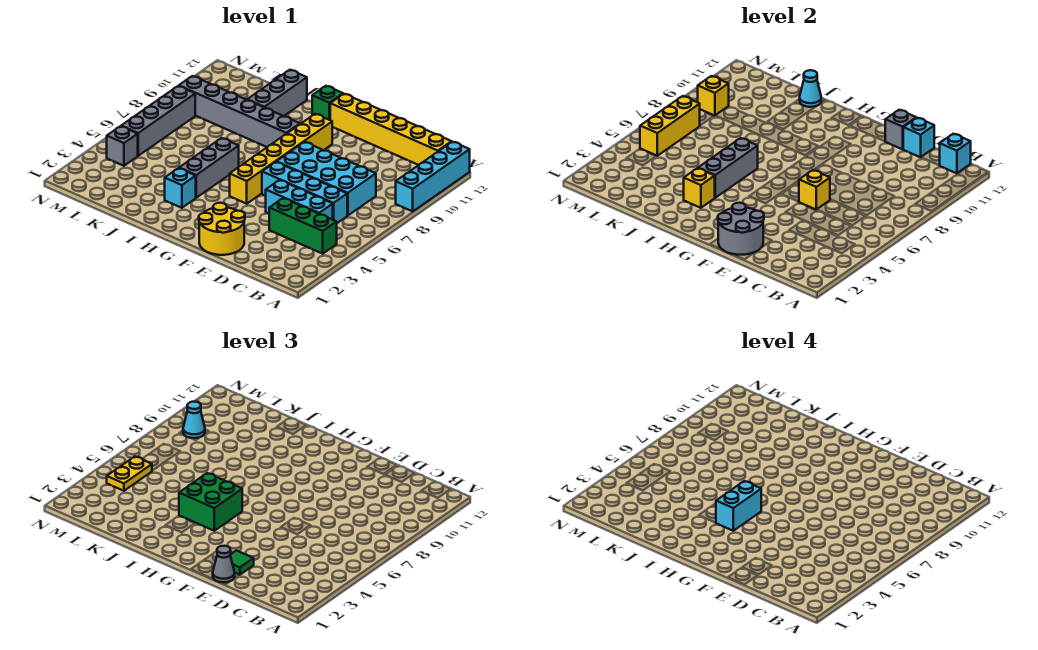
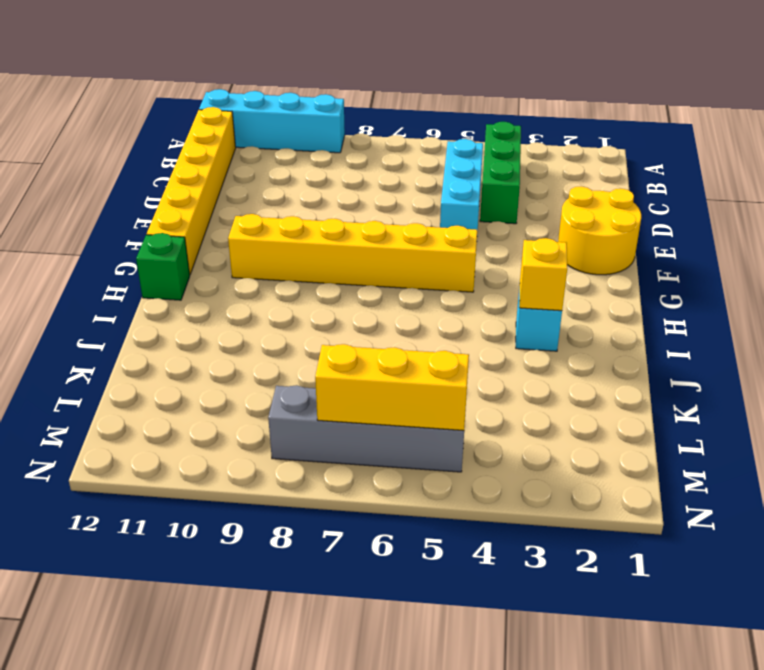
none -> cyan 1x4 brick [262,162,347,223]
none -> cyan 2x4 brick [277,142,376,216]
none -> grey 1x6 brick [179,76,300,147]
none -> grey 1x3 brick [179,138,239,198]

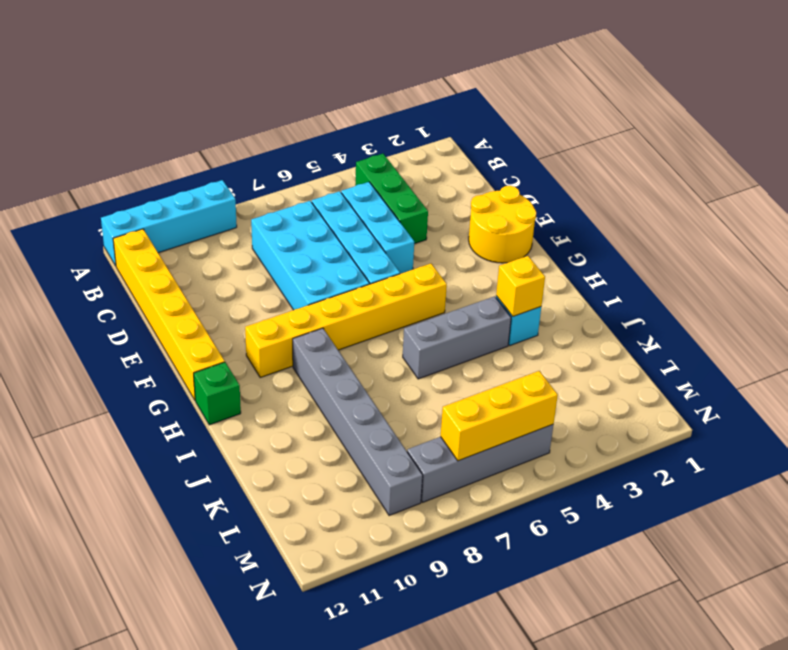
none -> grey 1x3 brick [247,70,307,116]
none -> grey 1x1 brick [107,126,138,166]
none -> cyan 1x1 brick [939,134,971,173]
none -> cyan 1x1 brick [903,118,934,157]

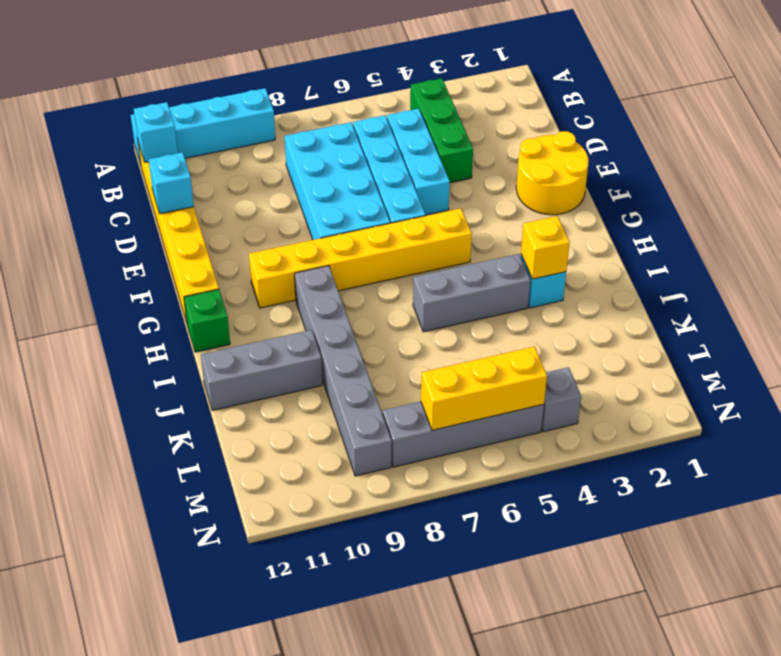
none -> grey 2x2 round brick [718,203,764,255]
none -> yellow 1x1 brick [799,170,830,210]
none -> grey 1x1 brick [885,110,916,149]
none -> grey 1x3 brick [698,138,758,198]

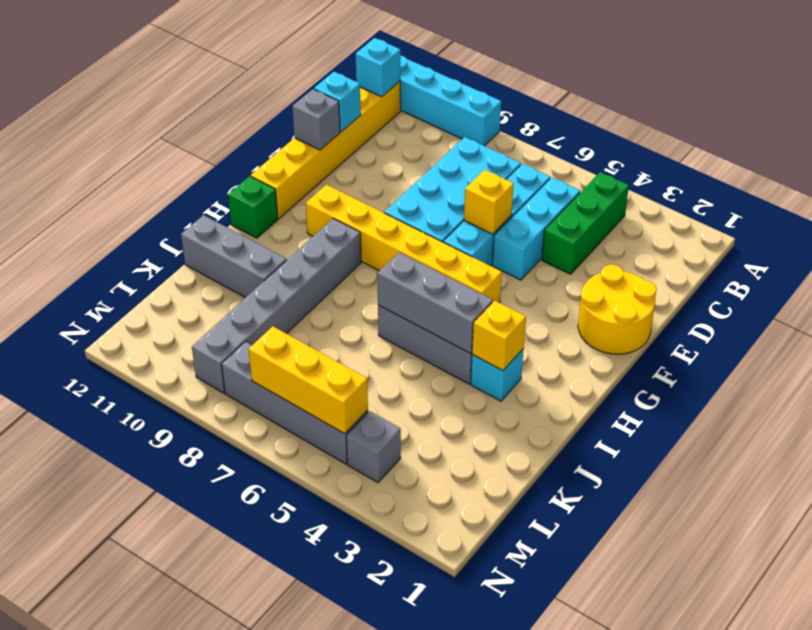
none -> grey 2x2 round brick [718,203,764,255]
none -> cyan 1x1 cone [800,70,821,107]
none -> yellow 1x1 brick [698,76,729,116]
none -> grey 1x1 cone [213,546,235,582]

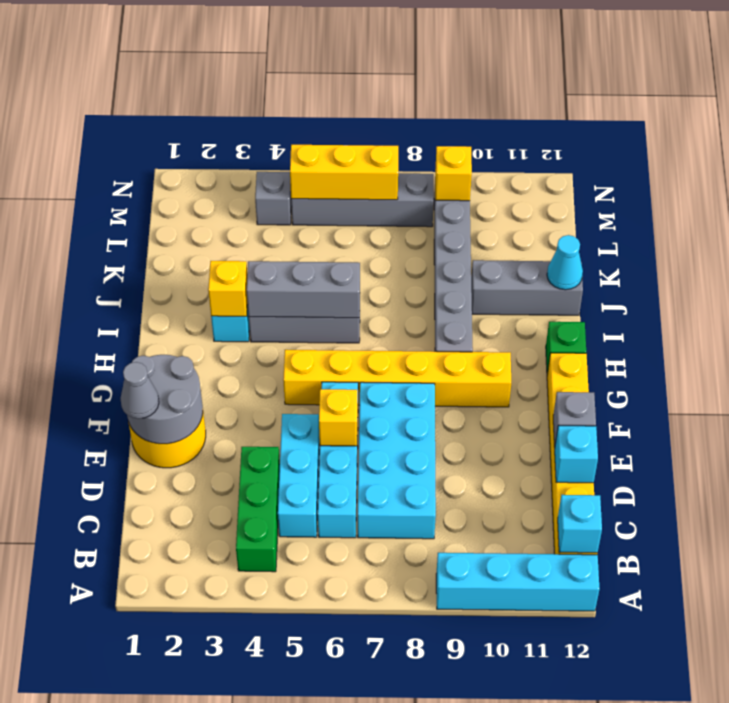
none -> green 1x1 tile [230,551,254,575]
none -> green 2x2 brick [179,473,242,531]
none -> yellow 1x2 plate [107,457,152,491]
none -> cyan 1x1 cone [183,402,205,438]

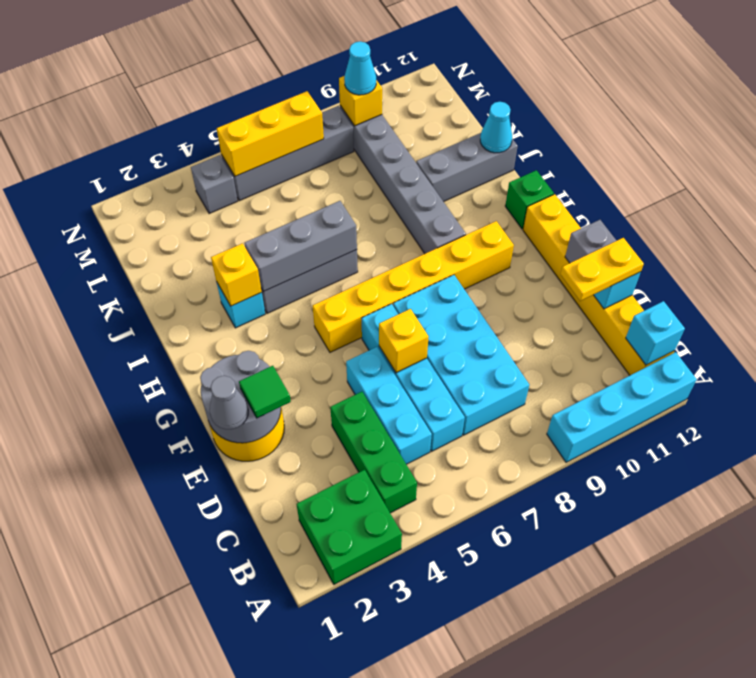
green 2x2 brick [297,470,402,584] -> green 2x2 brick moved to [179,473,242,531]
yellow 1x2 plate [561,238,644,301] -> yellow 1x2 plate moved to [107,457,152,491]
none -> cyan 1x2 brick [716,481,761,531]

